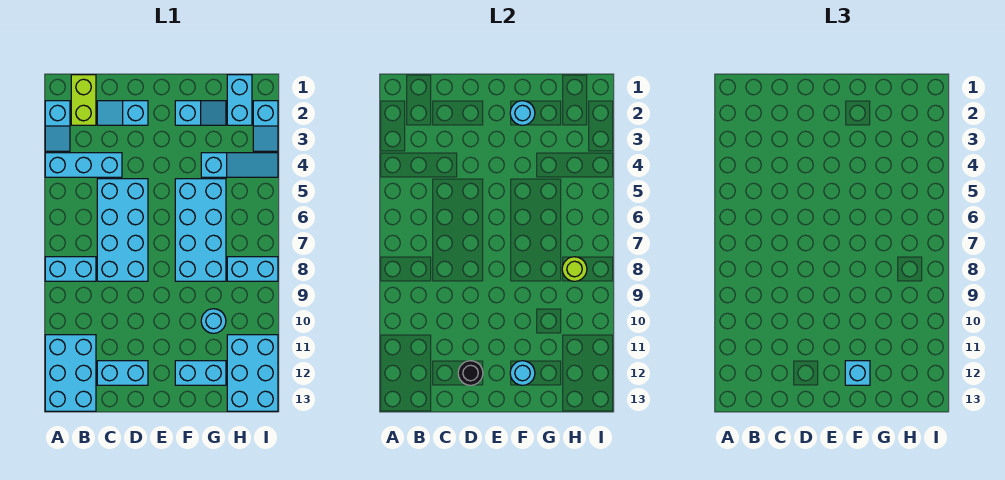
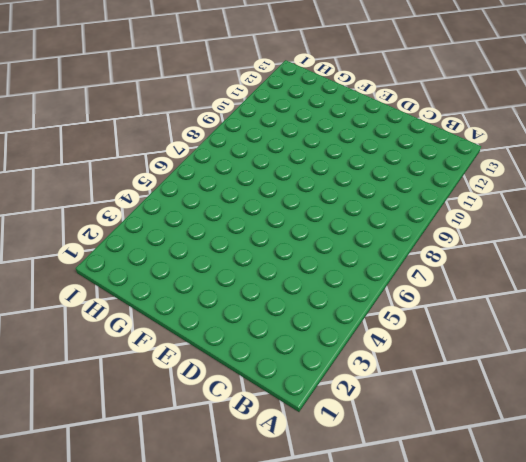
none -> cyan 1x2 slope [45,101,70,151]
none -> cyan 1x3 brick [45,153,122,177]
none -> cyan 1x2 brick [45,257,96,281]

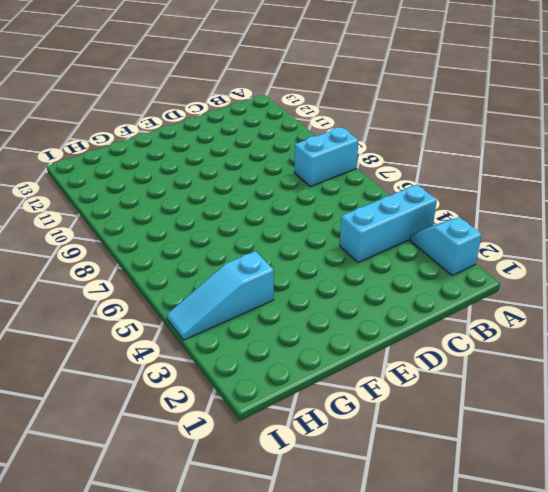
none -> cyan 2x3 brick [45,335,96,411]
none -> lime 1x2 brick [71,75,96,125]
none -> cyan 1x2 slope [97,101,148,125]

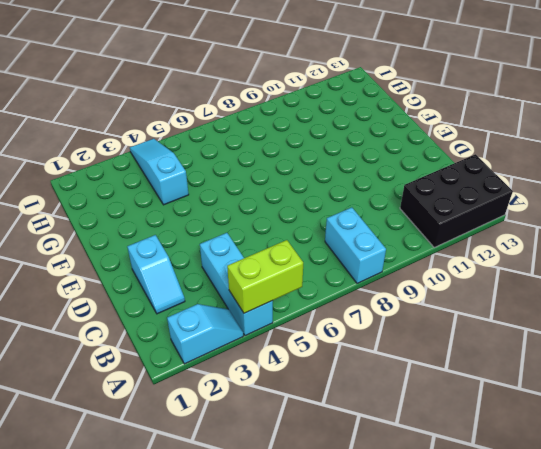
lime 1x2 brick [227,240,303,313] -> lime 1x2 brick moved to [71,75,96,125]
black 2x3 brick [400,154,513,247] -> cyan 2x3 brick [45,335,96,411]
none -> cyan 2x4 brick [97,179,148,281]
none -> cyan 1x2 brick [97,361,148,385]
none -> cyan 1x2 slope [175,101,226,125]

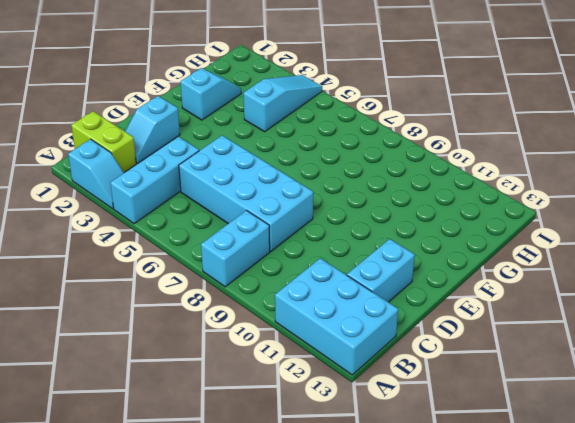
none -> cyan 2x4 brick [175,179,226,281]
none -> cyan 1x2 brick [175,361,226,385]
none -> cyan 1x1 round brick [201,309,226,333]

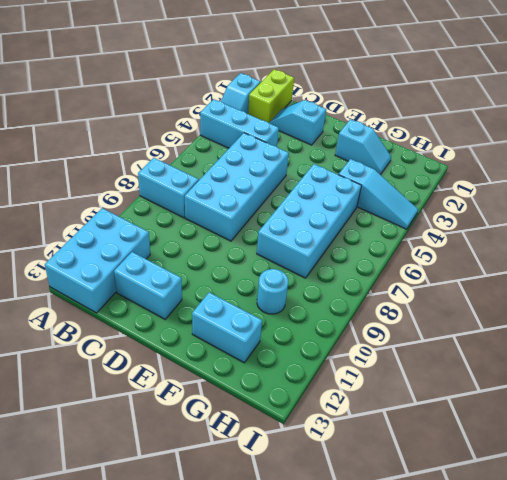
none -> cyan 1x2 brick [227,75,252,125]
none -> cyan 1x2 brick [227,257,278,281]
none -> cyan 2x3 brick [227,335,278,411]

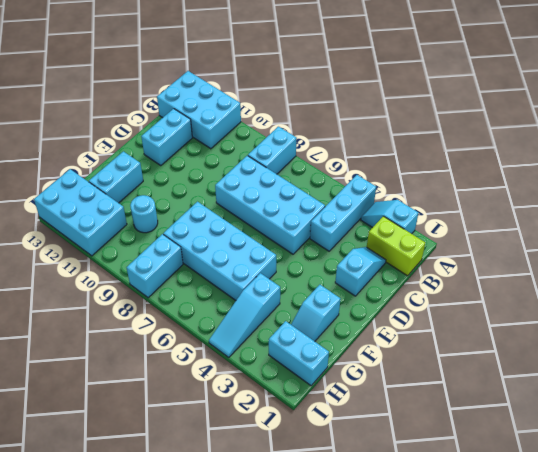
none -> cyan 1x2 slope [253,101,278,151]
none -> black 1x1 round brick [458,361,483,385]
none -> cyan 1x1 round brick [510,101,535,125]

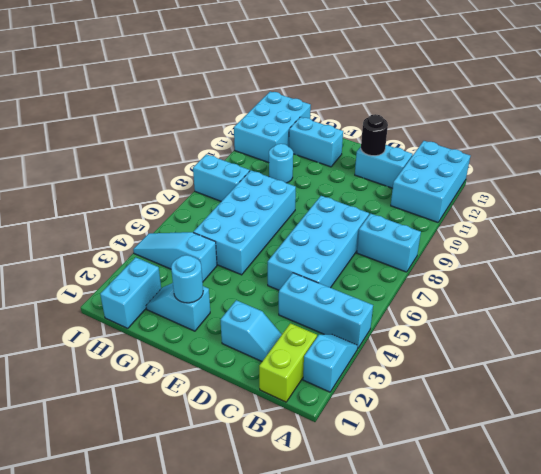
none -> cyan 1x2 slope [253,101,278,151]
none -> cyan 1x1 round brick [510,361,535,385]
none -> lime 1x1 round brick [562,257,587,281]

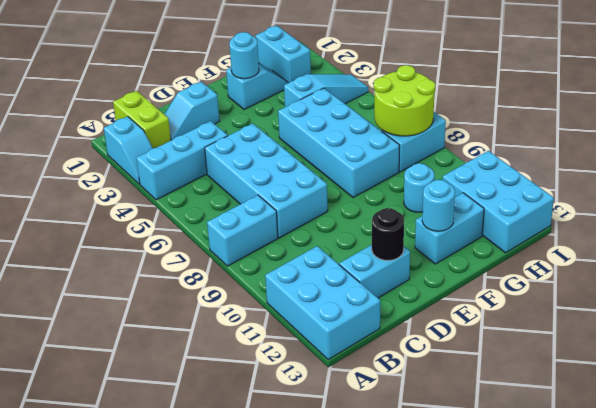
lime 2x2 round brick [374,65,435,136] -> lime 1x1 round brick [562,257,587,281]
none -> cyan 1x2 slope [253,101,278,151]
none -> cyan 1x1 brick [845,361,870,385]

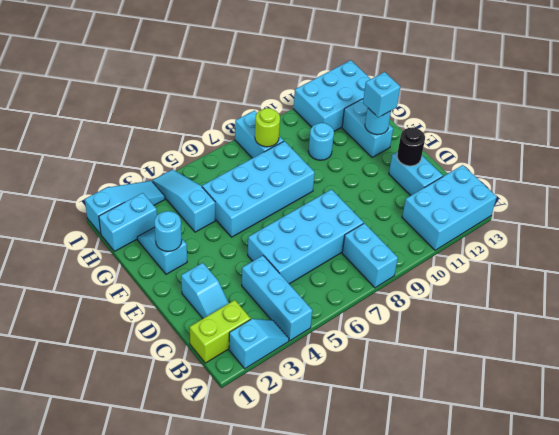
cyan 1x3 slope [85,181,165,234] -> cyan 1x2 slope [253,101,278,151]

